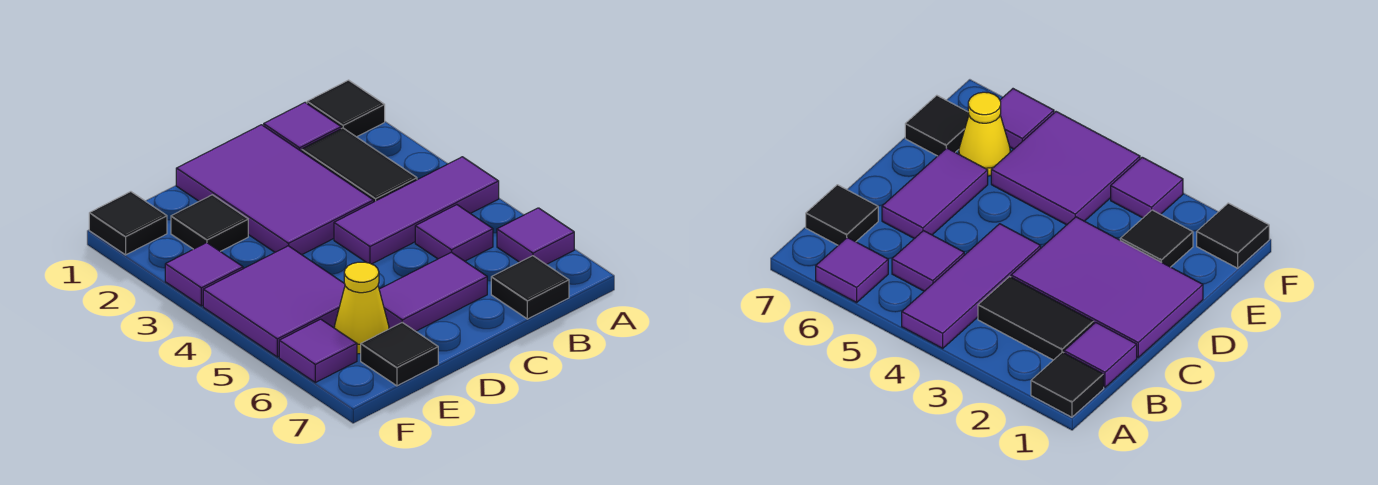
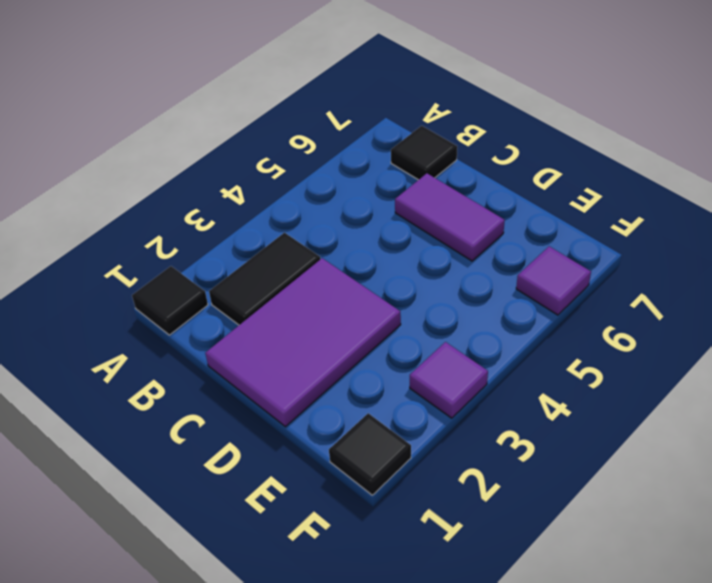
none -> purple 1x3 tile [334,157,499,264]
none -> purple 1x1 tile [497,208,574,265]
none -> purple 1x1 tile [264,103,341,151]

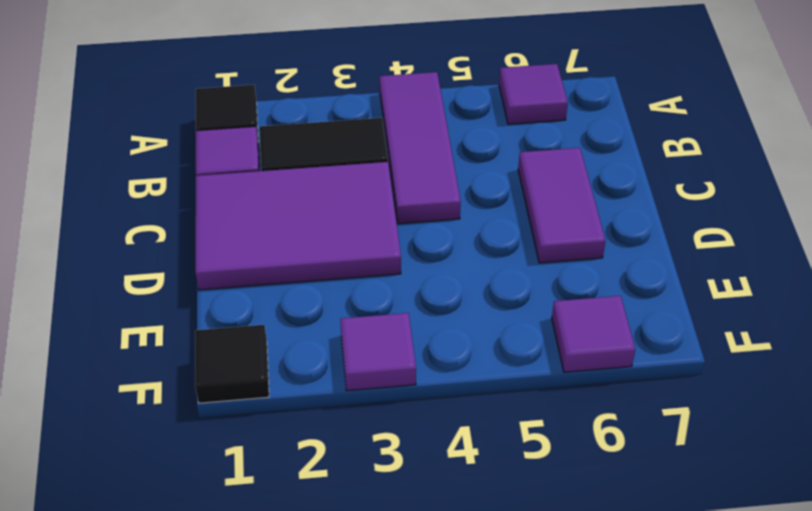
none -> purple 1x1 tile [415,205,493,261]
none -> black 1x1 tile [491,256,569,319]
none -> black 1x1 tile [171,195,248,251]

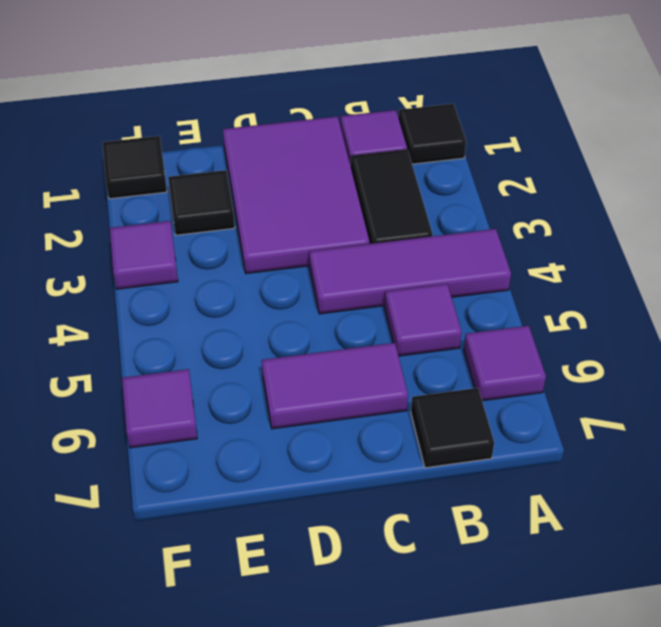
none -> purple 2x2 tile [203,246,345,357]
none -> yellow 1x1 cone [334,262,389,354]
none -> black 1x1 tile [361,323,438,386]

